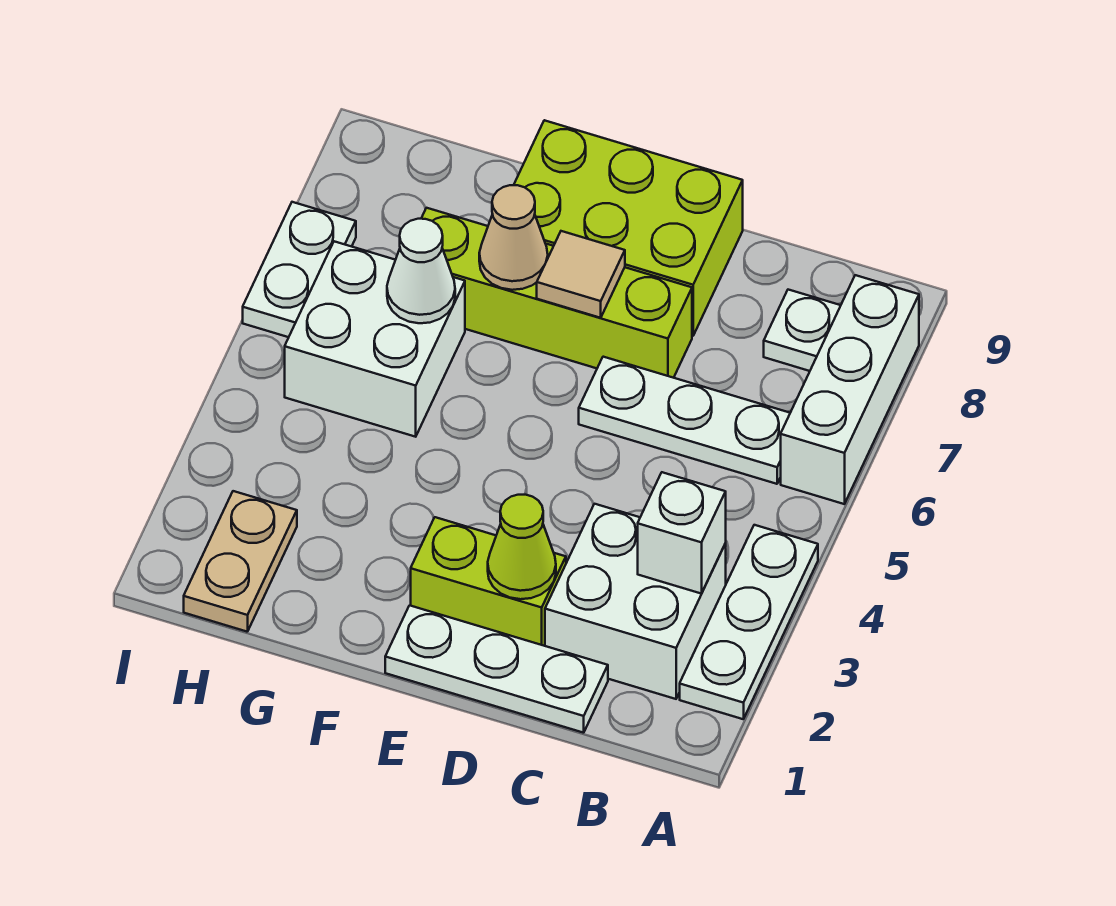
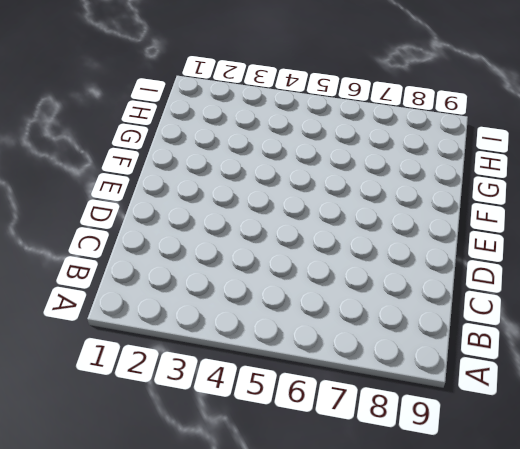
none -> white 1x3 plate [680,525,818,719]
none -> white 1x3 brick [781,275,919,504]
none -> white 2x2 brick [545,504,726,699]

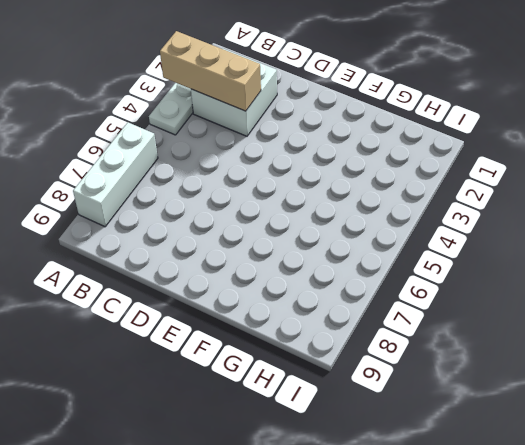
tan 1x3 brick [160,31,261,111] -> white 1x1 brick [638,472,726,594]
none -> white 1x3 plate [579,357,790,484]
none -> white 1x1 plate [764,290,841,371]
none -> white 1x3 plate [385,605,608,733]

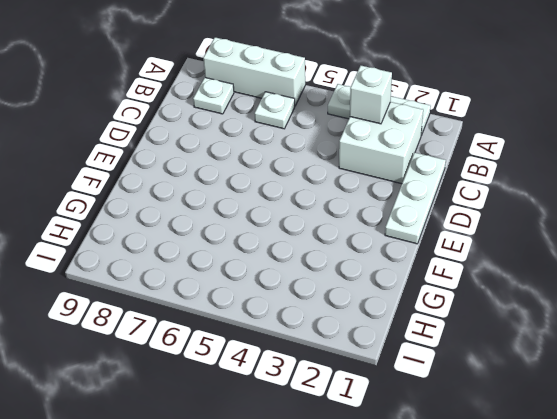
white 1x1 plate [254,92,295,129] -> white 1x3 plate [579,357,790,484]
none -> lime 1x2 brick [411,517,566,646]
none -> lime 1x4 brick [421,208,692,378]
none -> lime 2x3 brick [514,120,743,336]

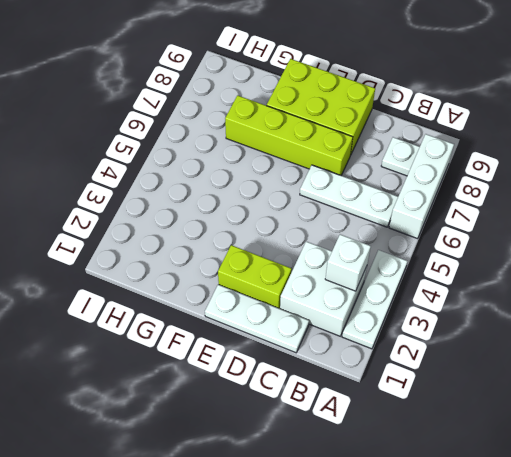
none -> white 2x2 brick [285,241,465,437]
none -> tan 1x2 plate [184,491,297,632]
none -> white 1x2 plate [243,202,356,337]

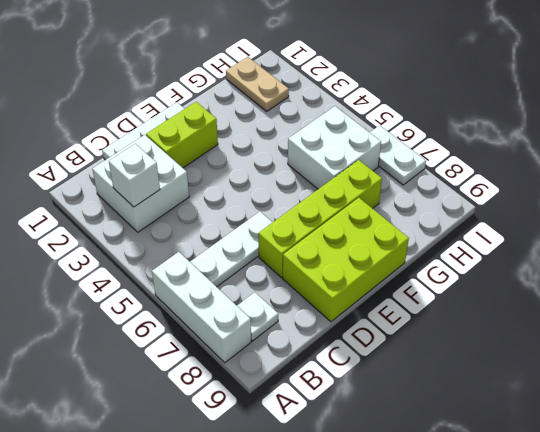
none -> white 1x3 plate [680,525,818,719]
none -> lime 1x1 cone [488,495,556,599]
none -> tan 1x1 tile [537,231,625,318]

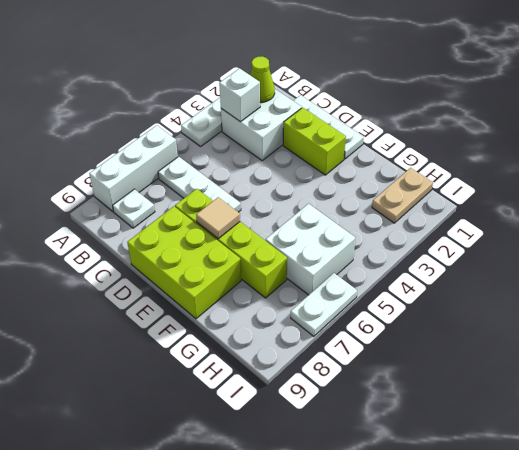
lime 1x1 cone [250,56,275,102] -> lime 1x1 cone moved to [488,495,556,599]
none -> tan 1x1 cone [479,185,548,290]
none -> white 1x1 cone [387,219,455,323]

